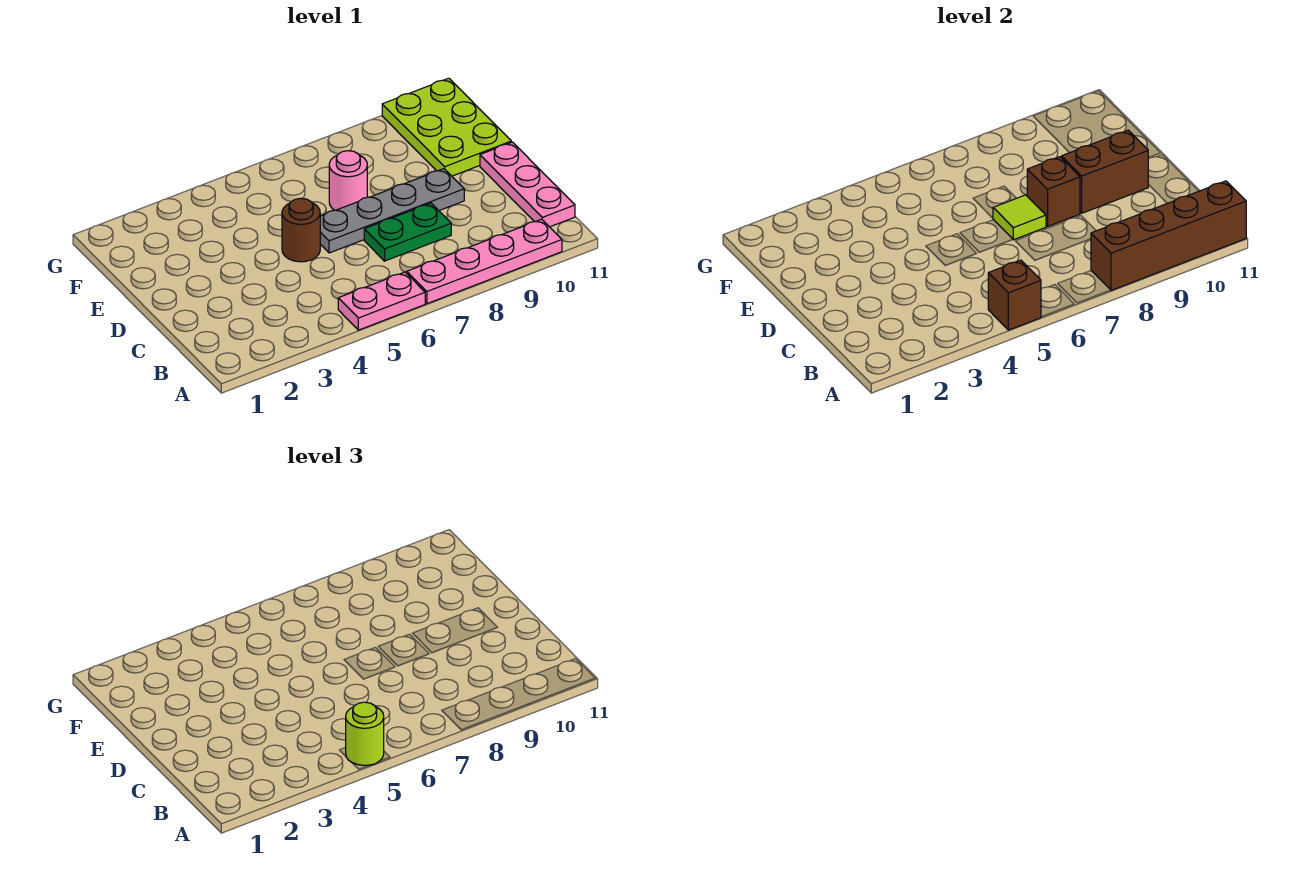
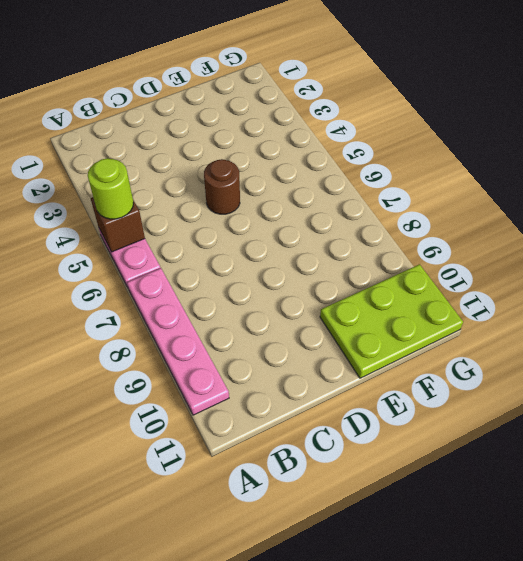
none -> pink 1x3 plate [480,142,575,227]
none -> green 1x2 plate [364,203,451,261]
none -> grey 1x4 plate [320,169,464,253]

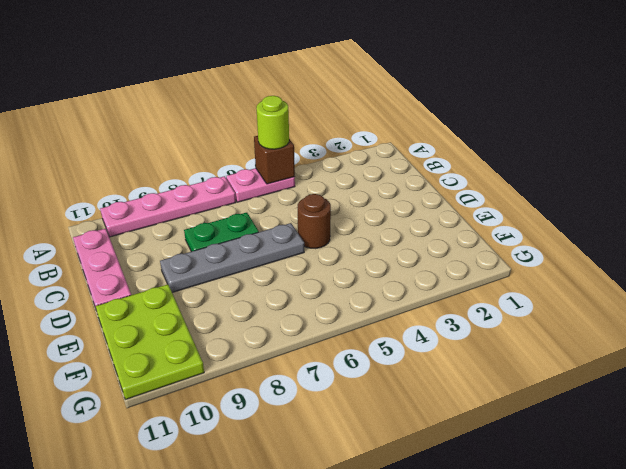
none -> pink 1x1 round brick [329,151,367,210]
none -> brown 1x4 brick [1091,181,1246,290]
none -> lime 1x1 tile [993,195,1046,240]

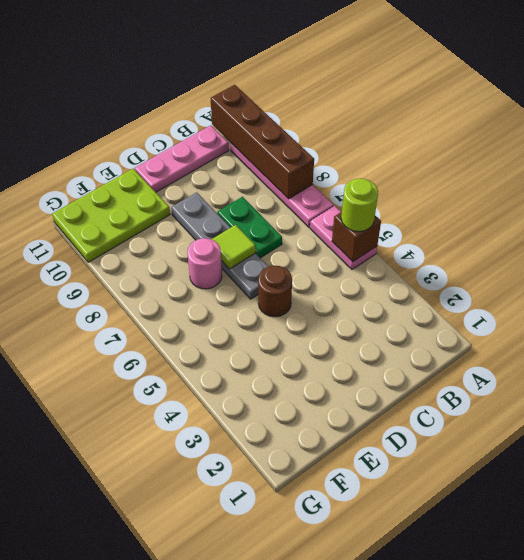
none -> brown 1x1 brick [1027,157,1080,226]
none -> brown 1x2 brick [1062,130,1149,213]

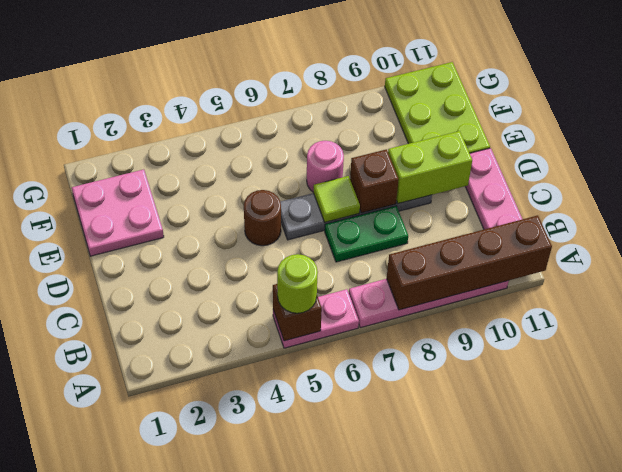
lime 1x2 brick [388,131,472,203] -> brown 1x2 brick [1062,130,1149,213]
pink 2x2 plate [72,169,164,256] -> none

